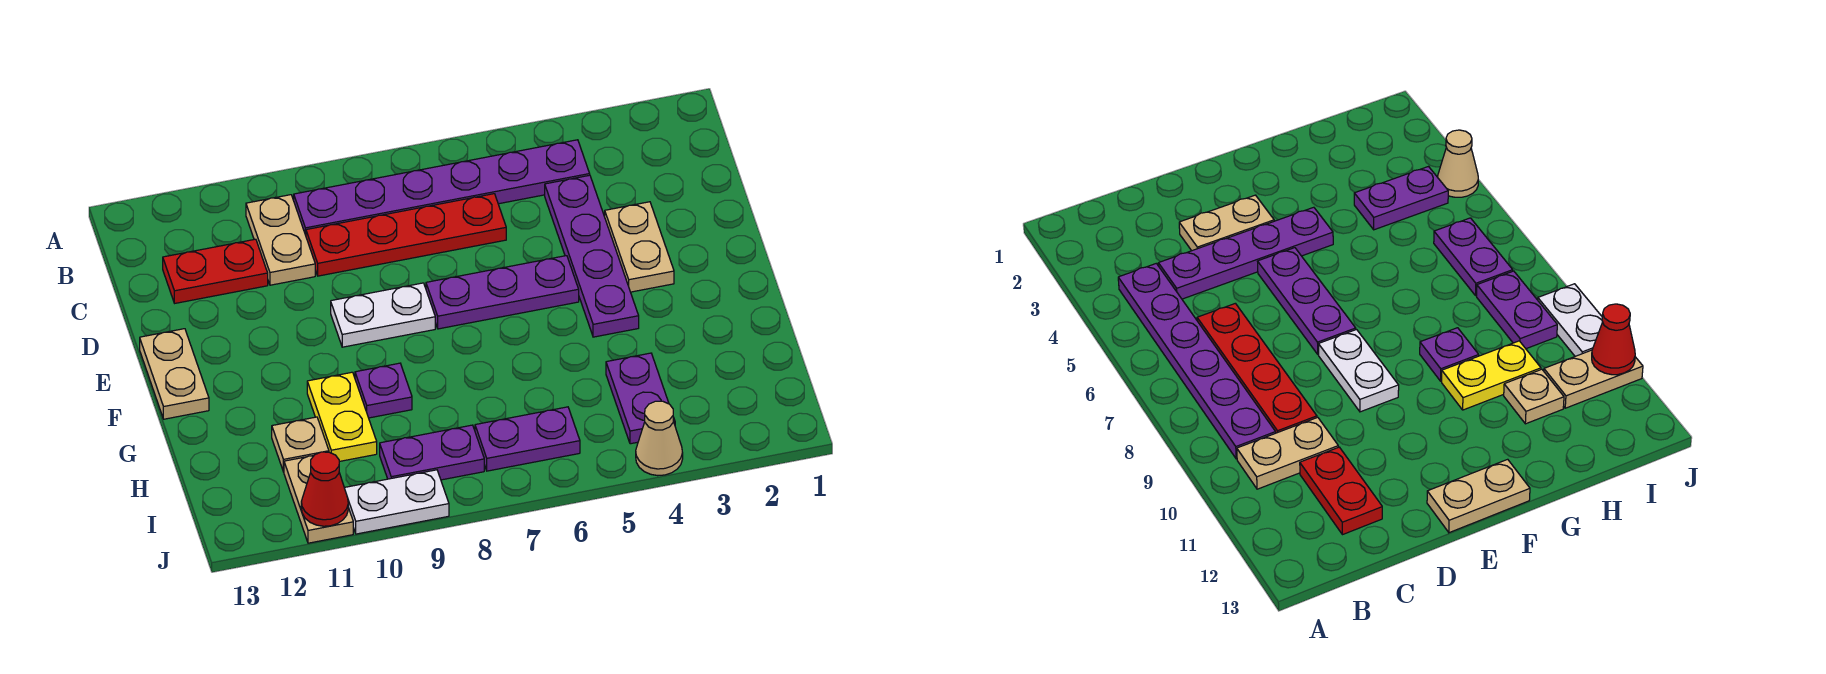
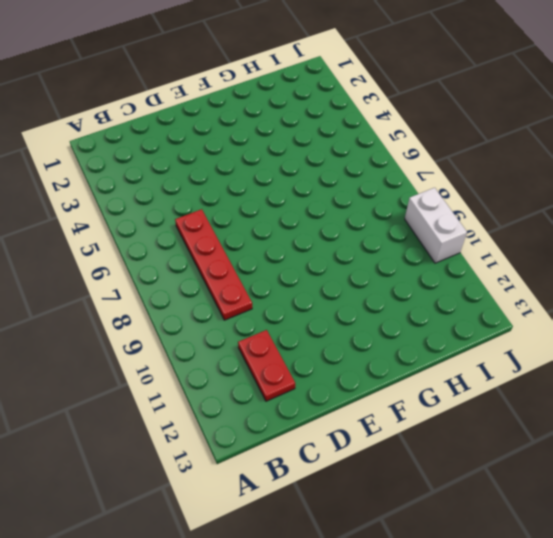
white 1x2 brick [405,188,467,263] -> white 1x2 plate [344,470,449,534]
none -> purple 1x6 plate [294,140,590,235]
none -> tan 1x2 plate [246,195,315,285]
none -> purple 1x4 plate [545,175,639,337]

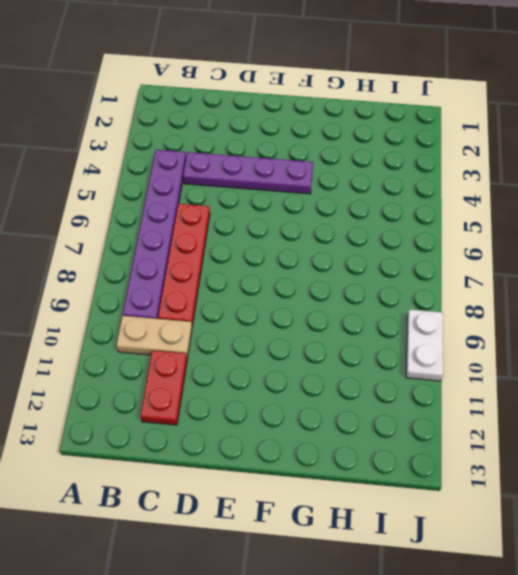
none -> tan 1x2 plate [605,202,674,292]
none -> purple 1x3 plate [426,256,579,329]
none -> white 1x2 plate [331,283,435,347]

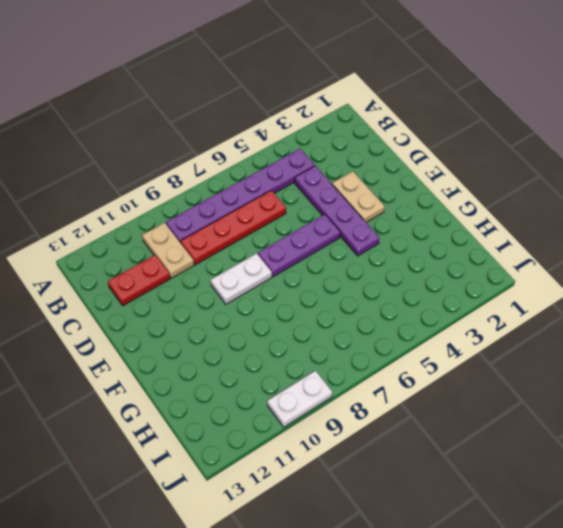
none -> tan 1x2 plate [140,329,209,419]
none -> purple 1x1 plate [355,363,412,418]
none -> yellow 1x2 plate [307,372,377,461]

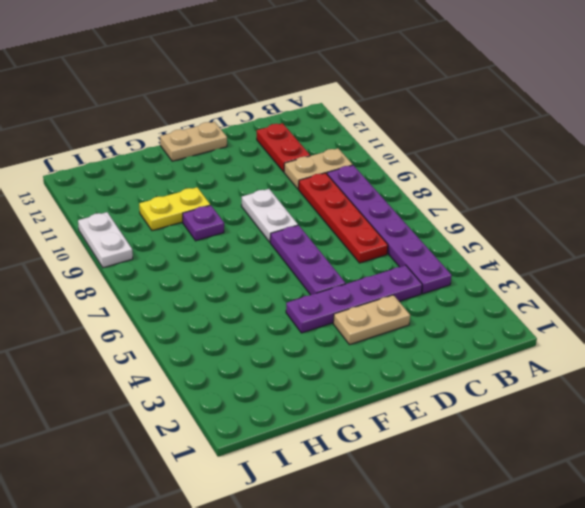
none -> purple 1x2 plate [606,353,675,444]
none -> tan 1x1 plate [272,417,329,472]
none -> purple 1x2 plate [475,407,580,471]

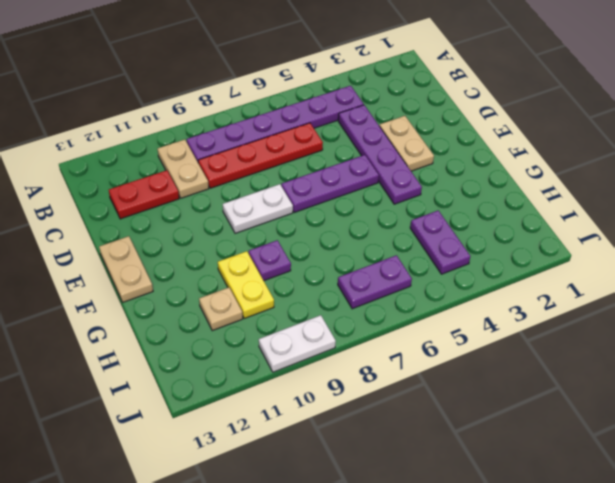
none -> purple 1x2 plate [380,425,484,480]
none -> tan 1x2 plate [284,456,353,543]
none -> tan 1x1 cone [636,401,683,476]

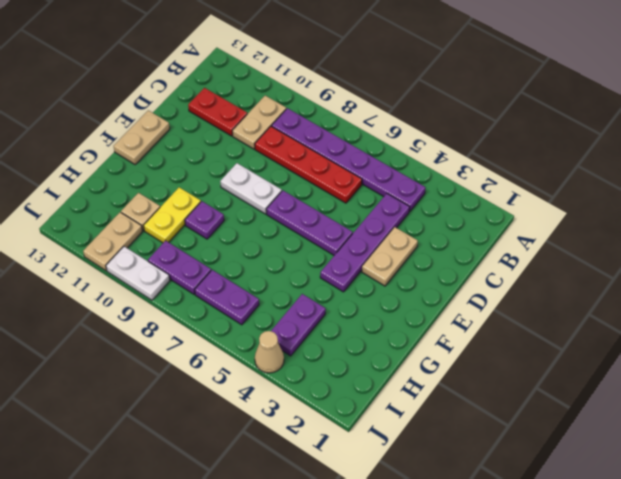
none -> red 1x1 cone [301,452,348,526]

